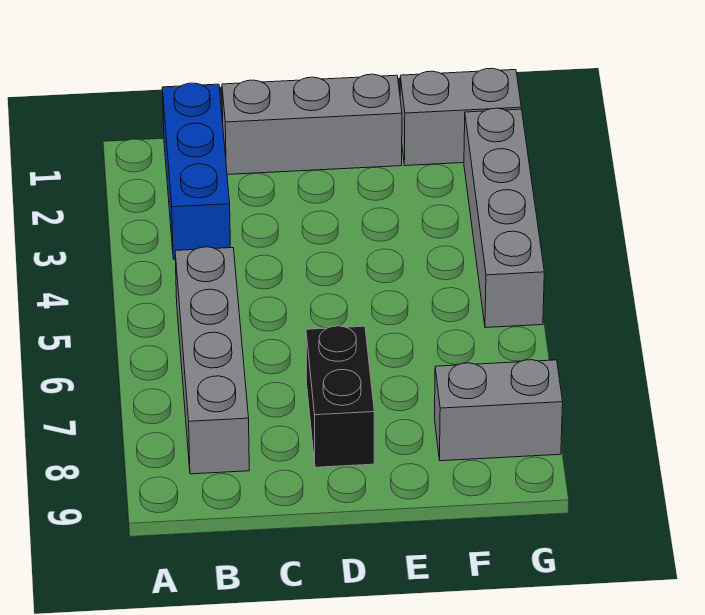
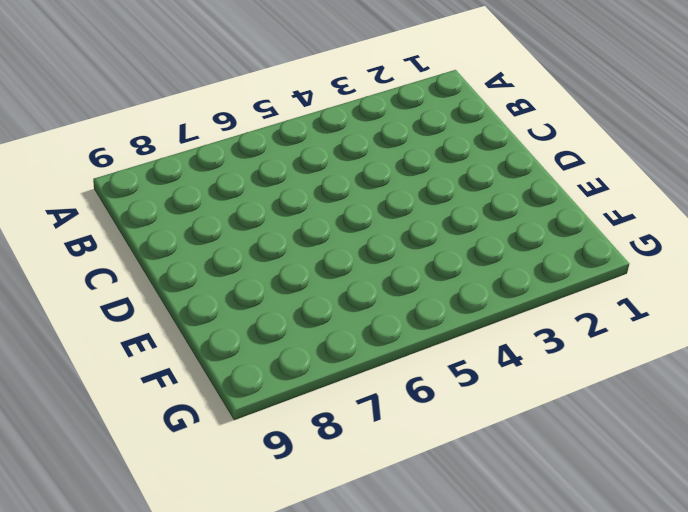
none -> blue 1x3 brick [162,83,230,259]
none -> grey 1x4 brick [175,247,249,474]

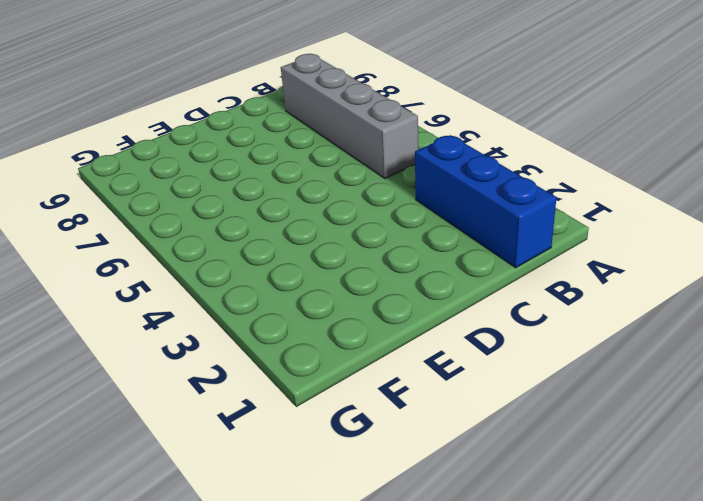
none -> grey 1x3 brick [222,74,402,175]
none -> black 1x2 brick [306,326,374,467]

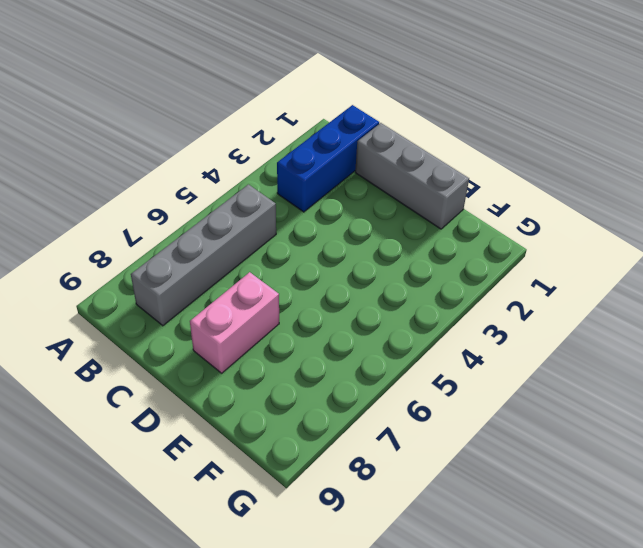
pink 1x2 brick [190,272,279,373] -> black 1x2 brick [306,326,374,467]
none -> grey 1x2 brick [400,68,521,166]
none -> grey 1x2 brick [435,360,563,461]

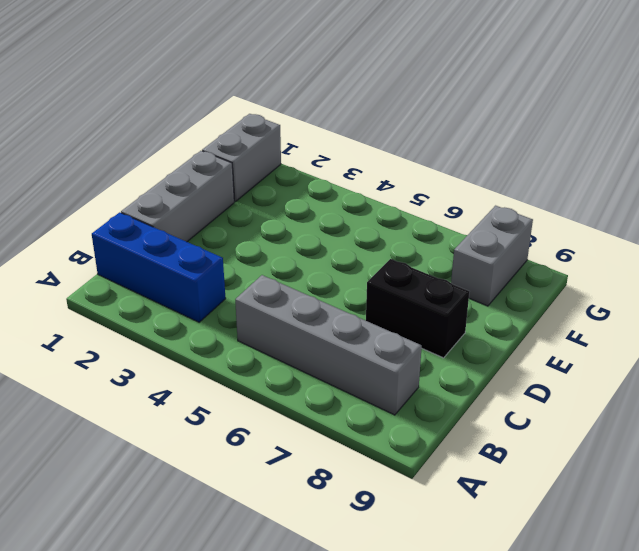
none -> grey 1x4 brick [464,108,544,328]

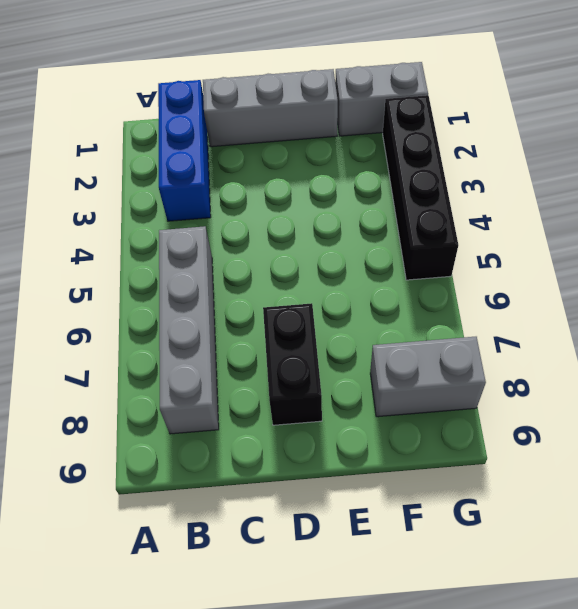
black 1x4 brick [383,95,458,280] -> grey 1x4 brick [464,108,544,328]

